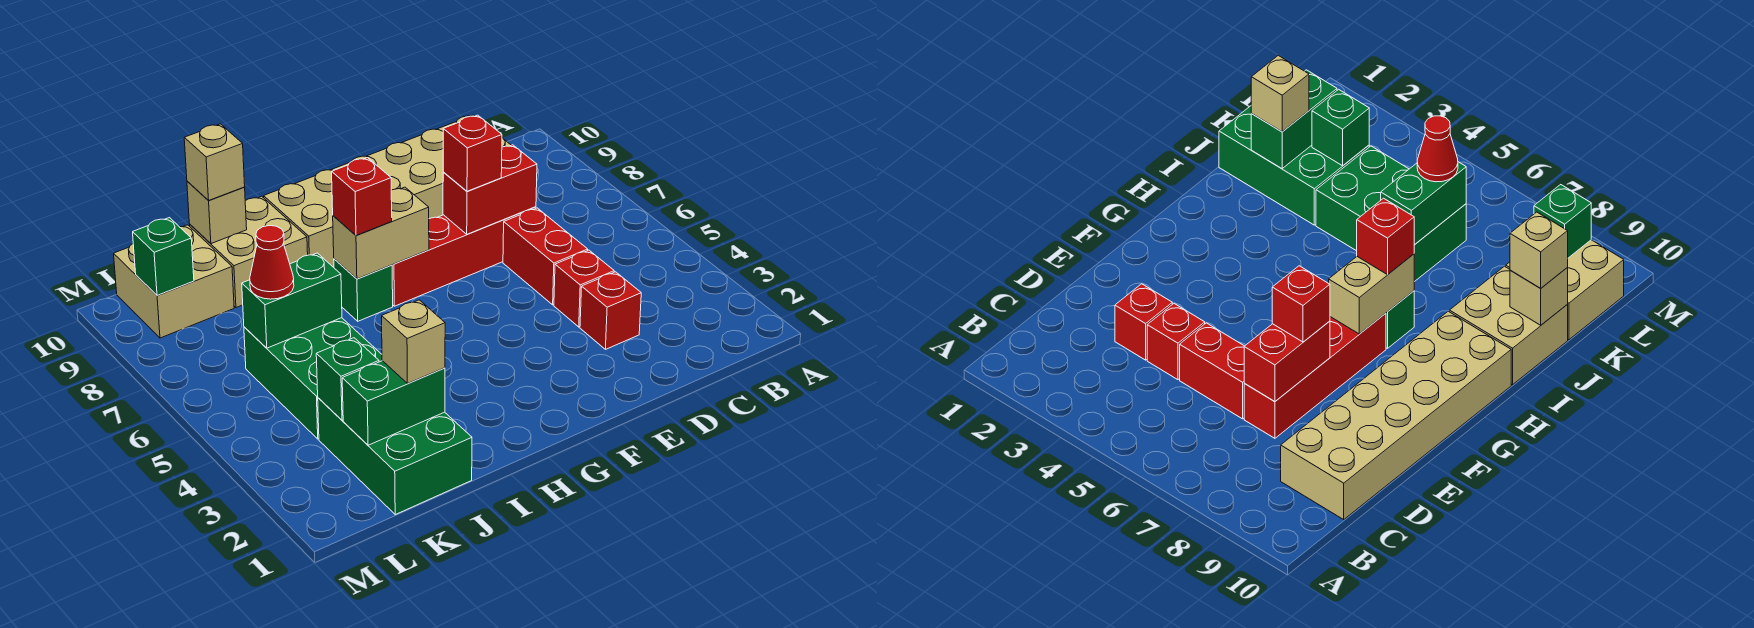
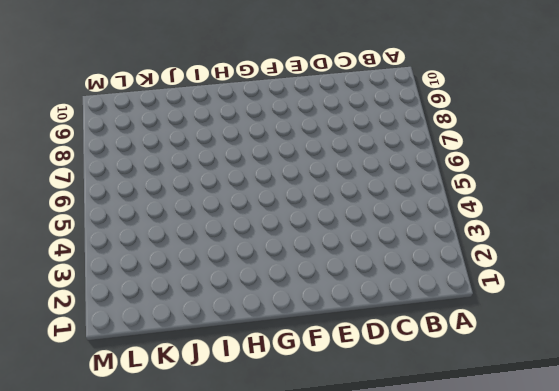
none -> tan 2x6 brick [264,115,511,267]
none -> red 1x1 brick [580,272,641,349]
none -> red 1x1 brick [554,250,614,327]

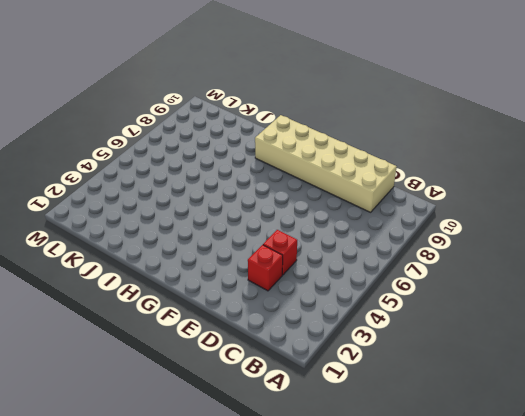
none -> red 1x2 brick [503,208,588,305]
none -> red 1x4 brick [392,207,536,306]
none -> green 1x1 brick [334,259,393,321]

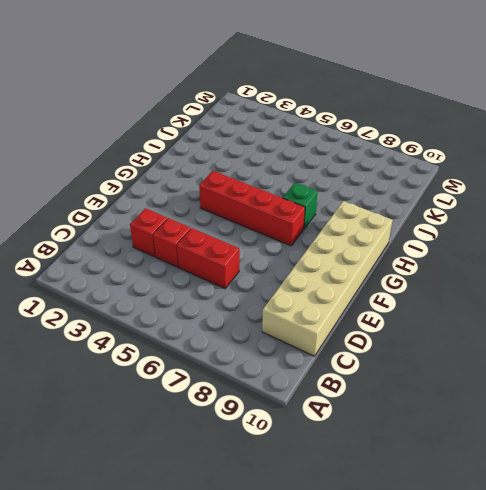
red 1x4 brick [199,171,305,246] -> red 1x4 brick turned to [392,207,536,306]
none -> tan 2x2 brick [189,196,308,308]
none -> green 2x3 brick [318,398,472,515]
none -> green 2x3 brick [244,318,382,439]

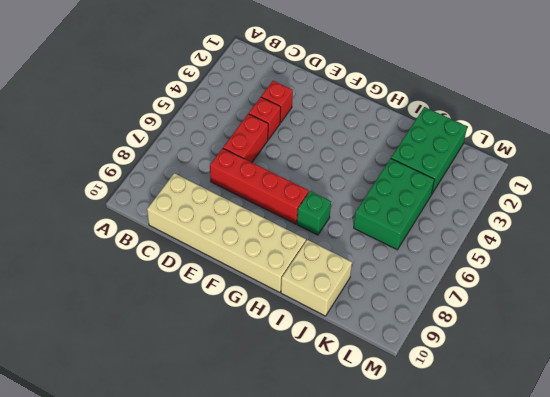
none -> tan 2x2 brick [114,225,234,338]
none -> red 1x2 brick [443,145,537,234]
none -> tan 1x2 brick [333,187,429,279]

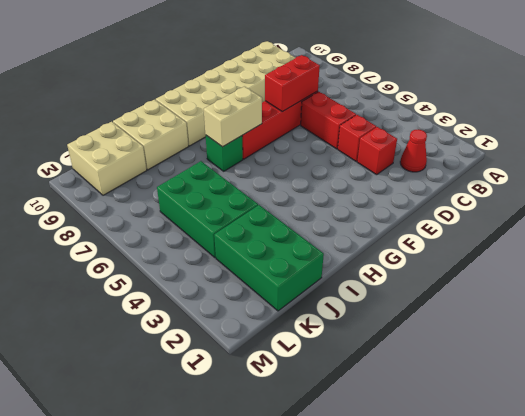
red 1x1 cone [400,130,427,172] -> red 1x1 cone moved to [250,226,294,299]
none -> green 1x2 brick [342,361,445,445]
none -> green 1x2 brick [242,253,342,348]
none -> tan 1x1 brick [187,181,247,244]

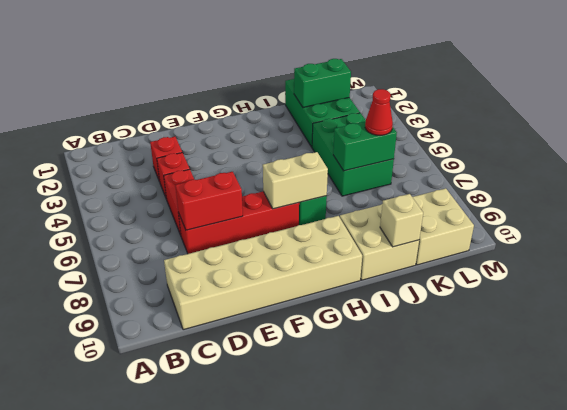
none -> green 1x1 brick [316,338,379,420]
none -> green 1x1 brick [133,218,194,295]
none -> red 1x1 brick [443,115,502,191]

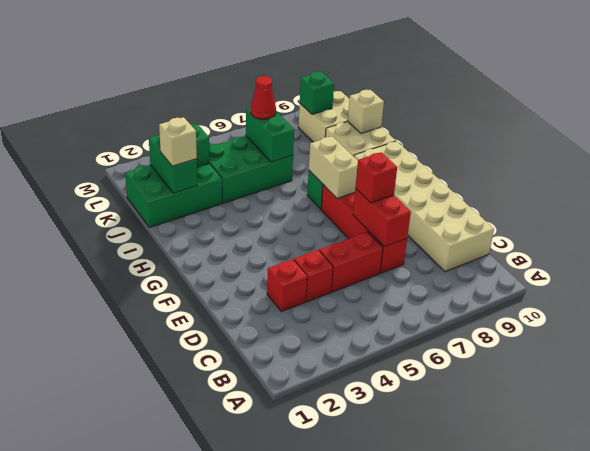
none -> red 1x1 brick [332,158,392,235]
none -> tan 1x1 brick [184,124,245,201]

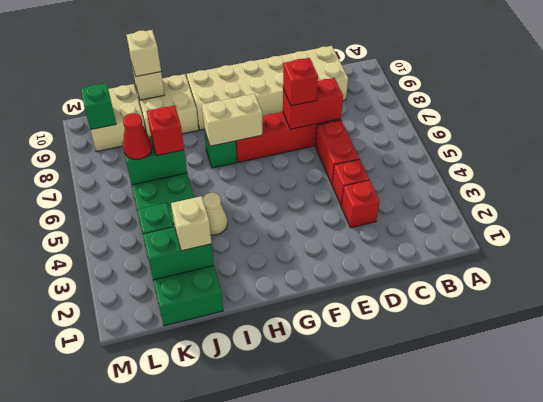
tan 1x1 cone [203,192,228,235] -> none
red 1x1 brick [147,105,184,156] -> red 1x1 brick moved to [332,158,392,235]

